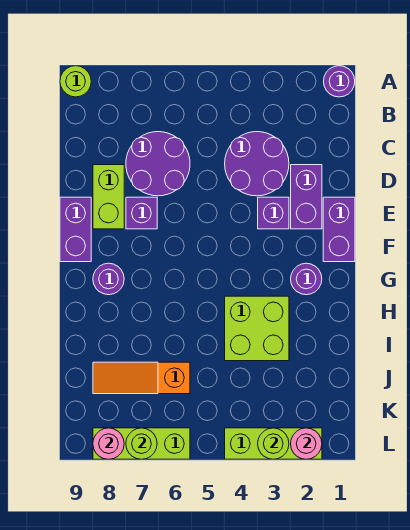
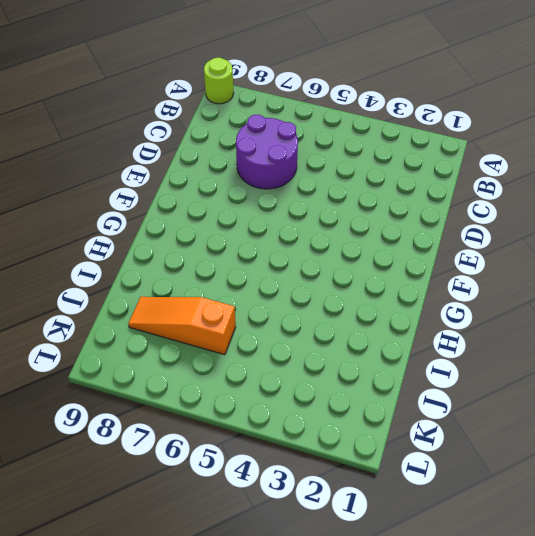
none -> purple 1x1 round brick [324,66,355,97]
none -> purple 2x2 round brick [225,132,289,196]
none -> purple 1x2 brick [291,165,322,229]

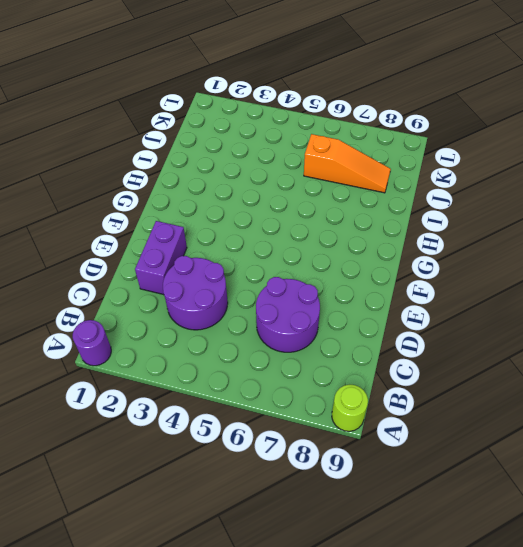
none -> lime 1x2 brick [93,165,124,229]
none -> purple 1x2 brick [323,197,355,262]
none -> purple 1x1 brick [258,197,289,229]

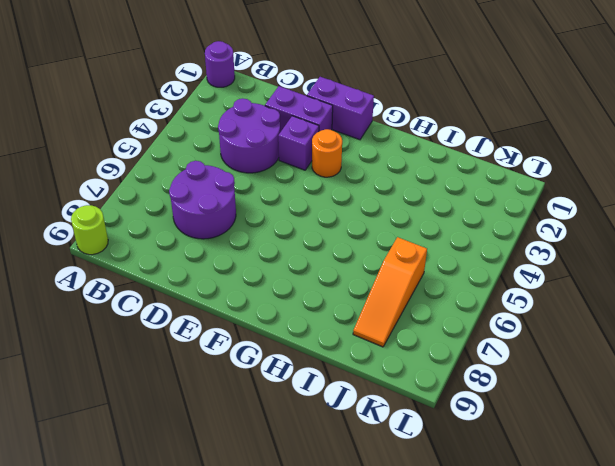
orange 1x1 round brick [312,129,342,177] -> none
none -> lime 1x2 brick [93,165,124,229]
none -> purple 1x1 brick [126,197,157,229]
none -> purple 1x2 brick [60,197,91,262]

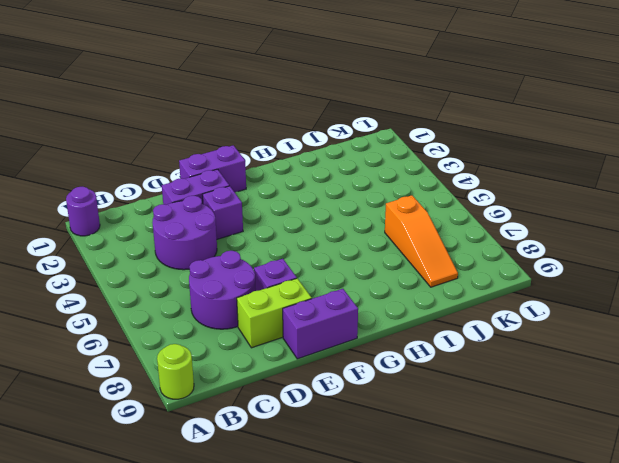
none -> purple 1x1 round brick [291,263,322,295]
none -> purple 1x1 round brick [93,263,124,295]
none -> lime 2x2 brick [225,296,289,361]

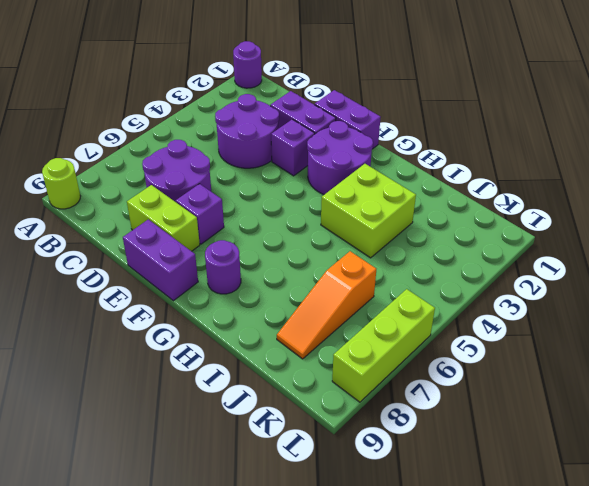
purple 2x2 round brick [307,121,373,195] -> purple 1x1 round brick [291,263,322,295]
none -> lime 1x3 brick [225,428,322,459]
none -> pink 1x1 round brick [291,428,322,459]
none -> lime 1x1 round brick [258,428,289,459]

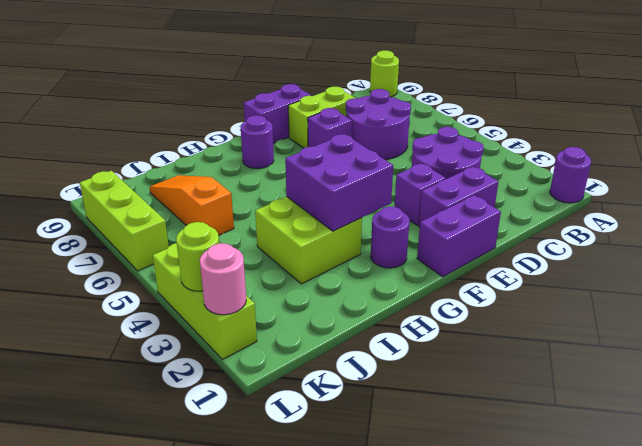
purple 2x2 brick [285,134,393,231] -> none
none -> lime 1x1 round brick [126,428,157,459]
none -> pink 1x1 round brick [93,428,124,459]

